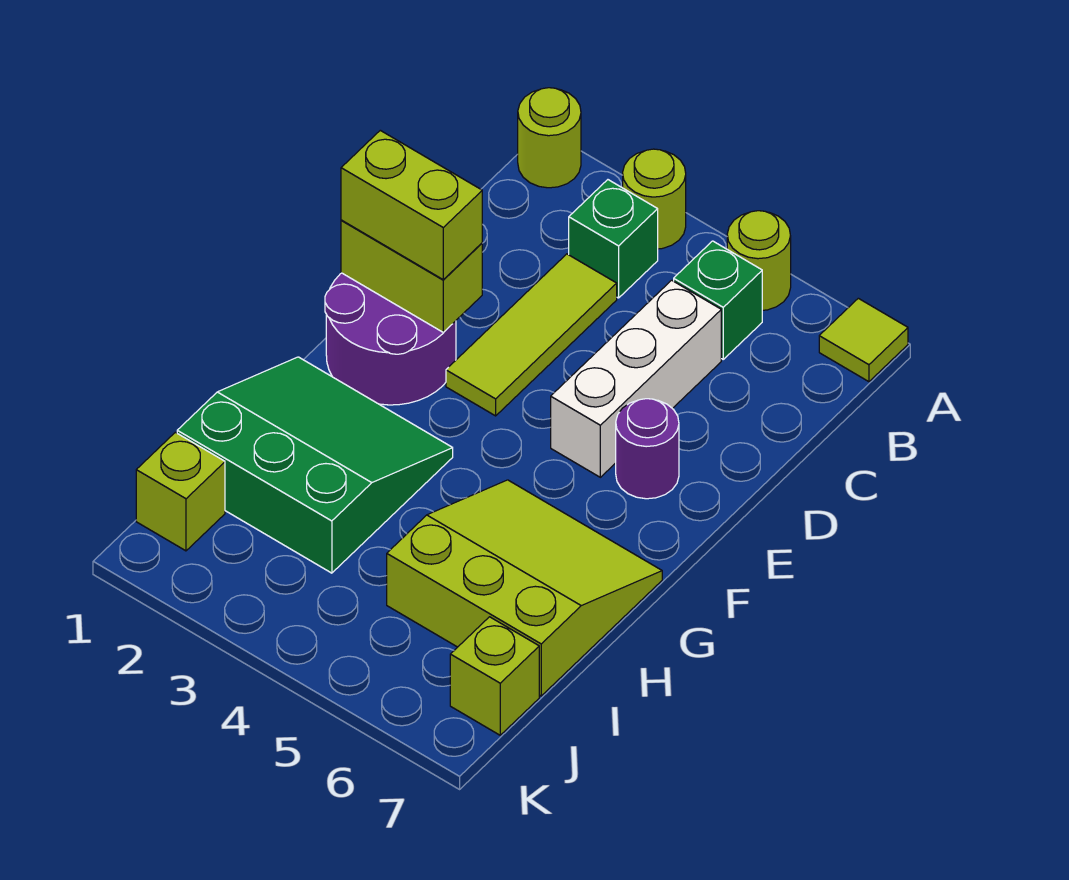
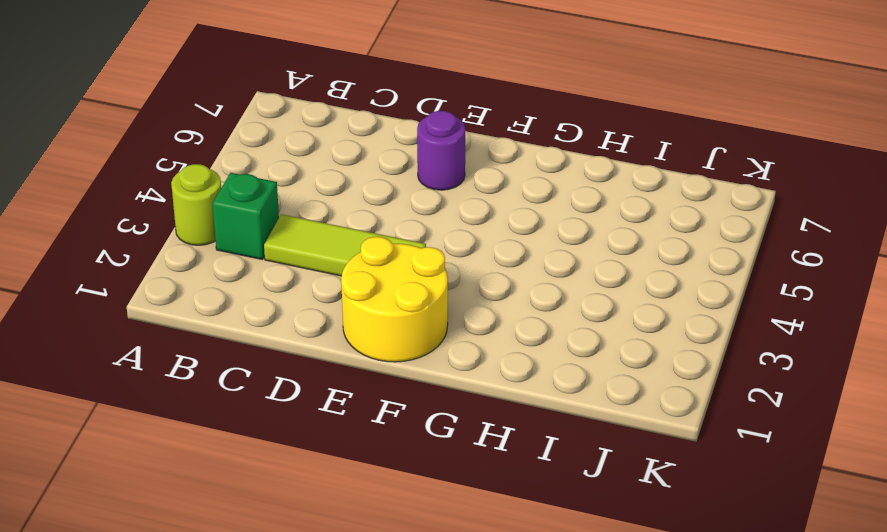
yellow 2x2 round brick [341,237,448,362] -> purple 2x2 round brick [325,273,456,405]
none -> lime 1x1 round brick [518,88,581,188]
none -> lime 1x1 round brick [727,211,791,310]
none -> lime 1x1 tile [819,298,908,382]

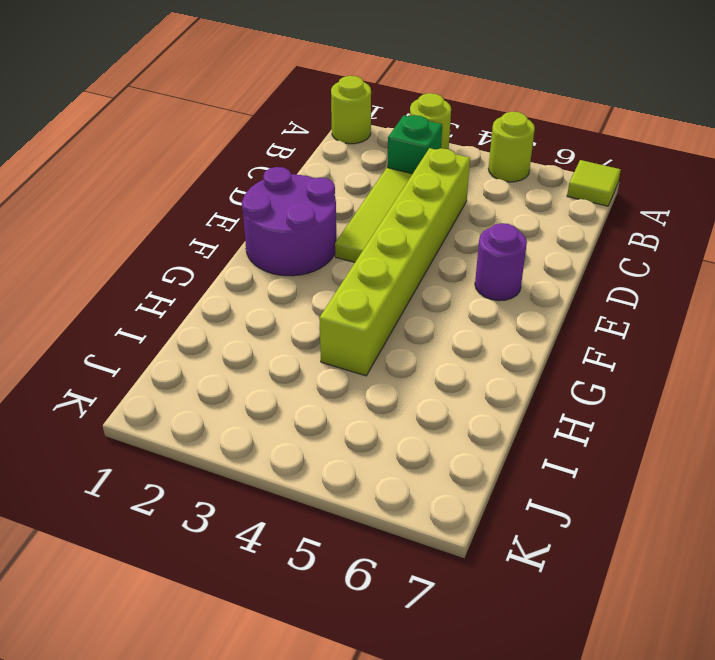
lime 1x6 brick [319,148,470,376] -> none
none -> green 1x1 brick [674,241,762,359]
none -> white 1x3 brick [551,280,721,477]
none -> green 3x3 slope [177,357,453,573]

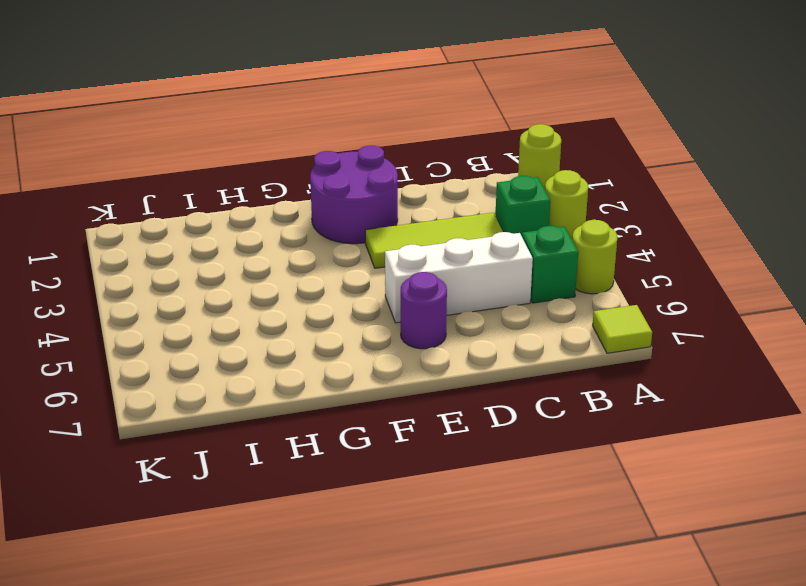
none -> green 3x3 slope [177,357,453,573]
none -> lime 3x3 slope [387,480,662,696]
none -> lime 1x1 brick [136,432,225,551]

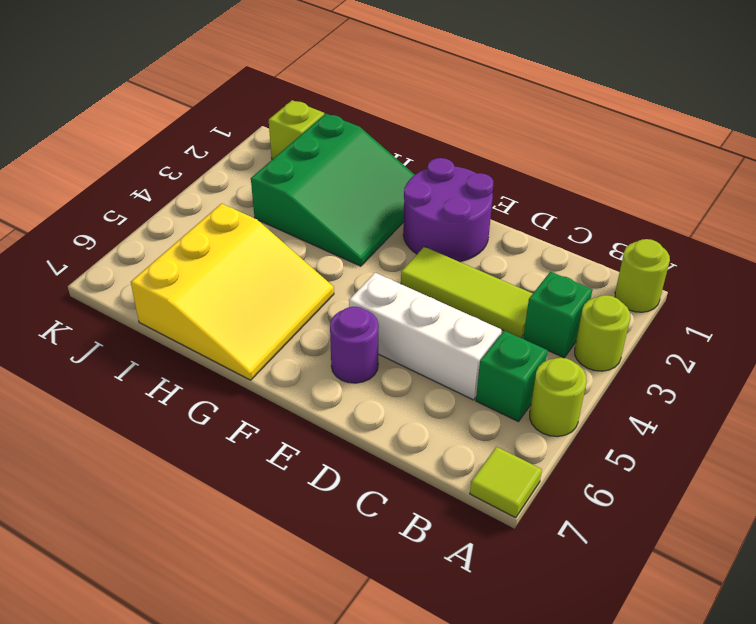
yellow 3x3 slope [131,204,334,380] -> lime 3x3 slope [387,480,662,696]
none -> lime 1x1 brick [450,617,539,735]
none -> lime 1x2 brick [341,220,482,333]
none -> lime 1x2 brick [341,130,482,279]

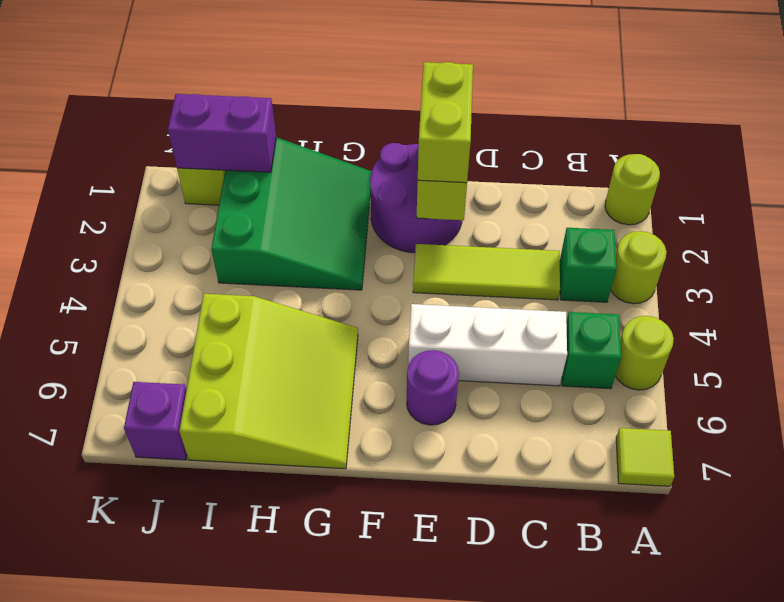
purple 1x2 brick [168,94,276,172] -> none
purple 1x1 brick [124,382,187,460] -> lime 1x1 brick [450,617,539,735]

